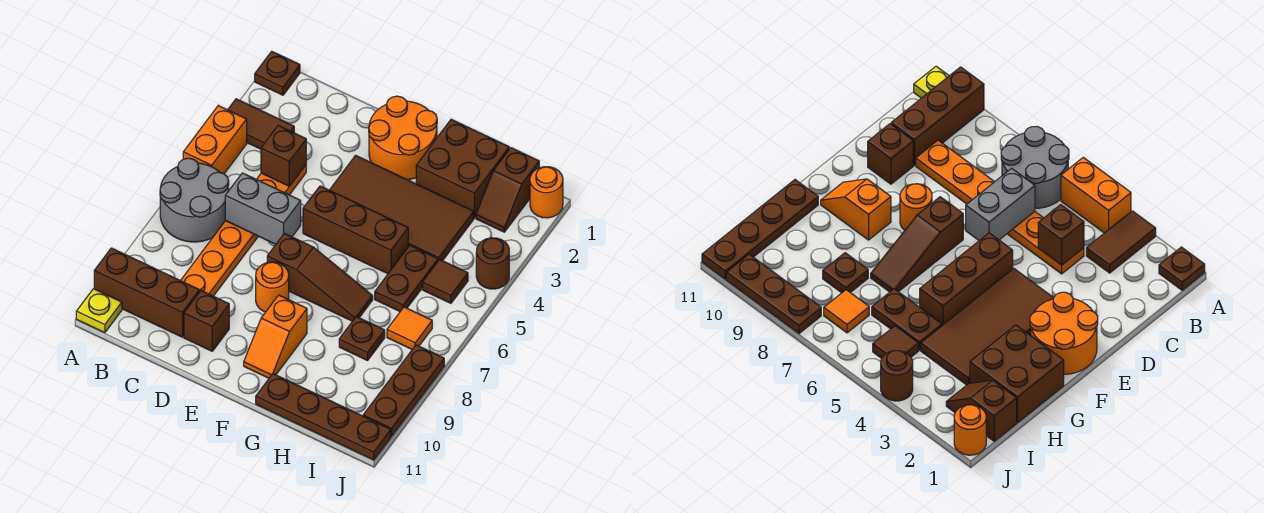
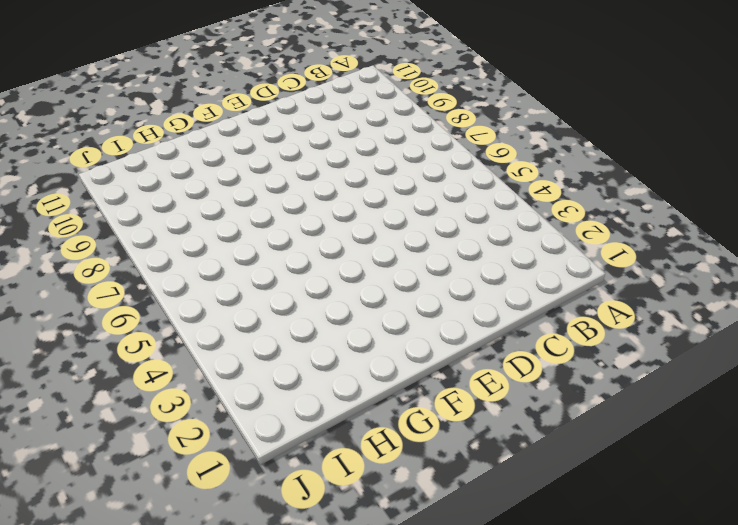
none -> brown 1x1 plate [255,51,300,95]
none -> brown 1x2 tile [228,99,294,149]
none -> orange 1x2 brick [183,106,247,174]

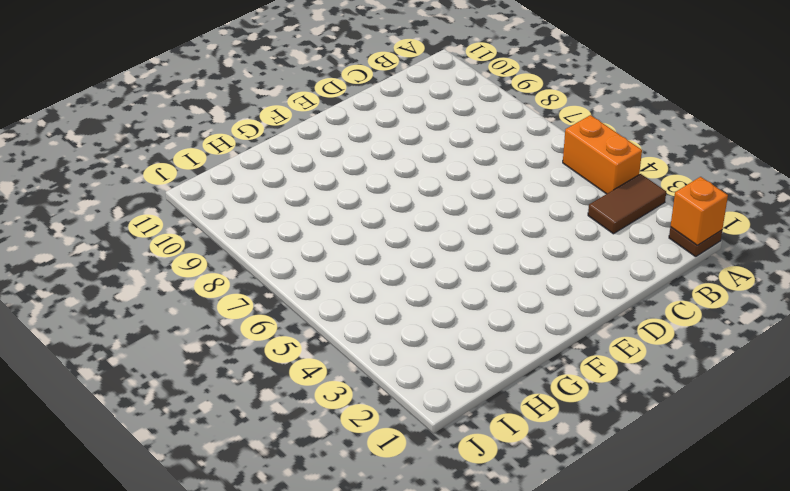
orange 1x1 brick [670,177,728,245] -> none
none -> grey 2x2 round brick [160,158,229,242]
none -> brown 1x3 brick [94,248,199,337]
none -> yellow 1x1 plate [76,289,122,333]

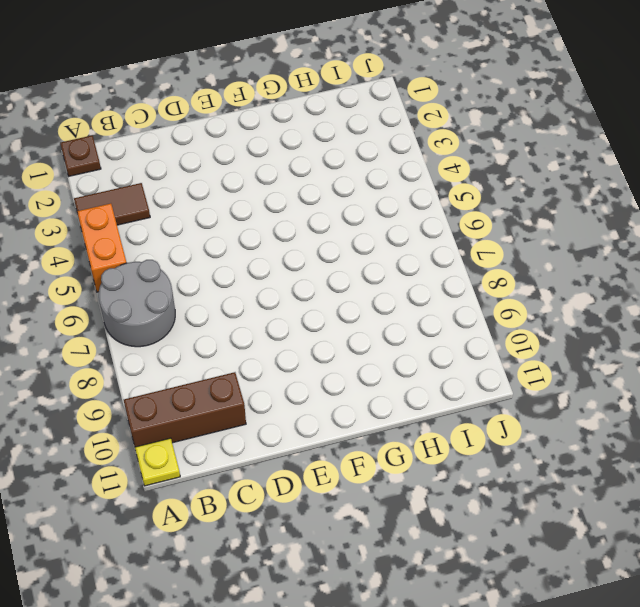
none -> orange 1x6 plate [181,165,306,296]
none -> brown 1x1 brick [184,291,229,351]
none -> orange 2x2 round brick [369,96,437,180]

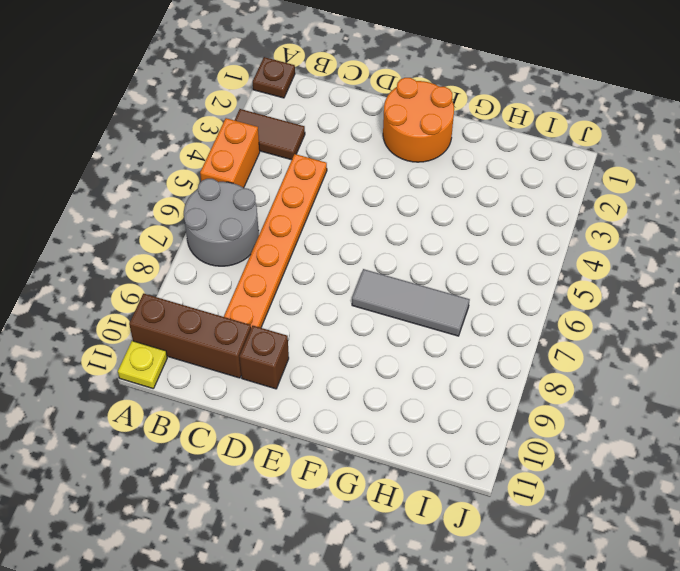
grey 1x3 tile [352,269,470,336] -> brown 1x3 slope [267,233,373,321]
none -> brown 2x4 tile [330,155,474,261]
none -> brown 1x3 brick [303,186,408,274]
none -> orange 1x1 round brick [256,262,289,312]

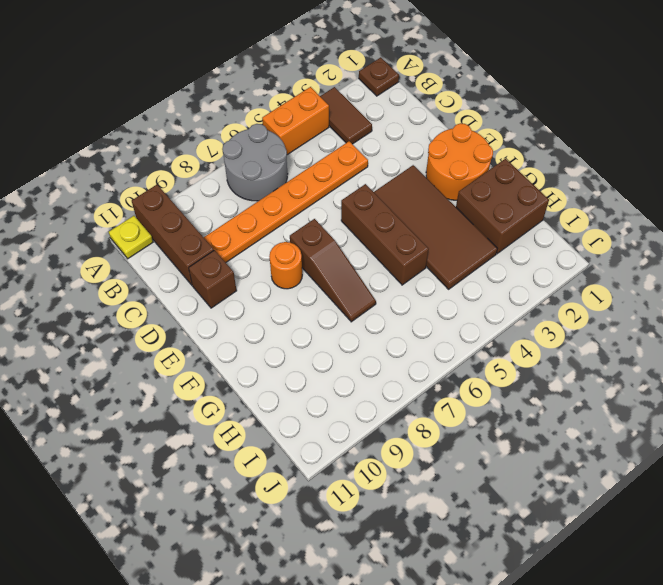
none -> orange 1x2 slope [244,295,307,378]
none -> brown 1x4 plate [256,374,391,460]
none -> brown 1x2 plate [375,245,438,311]

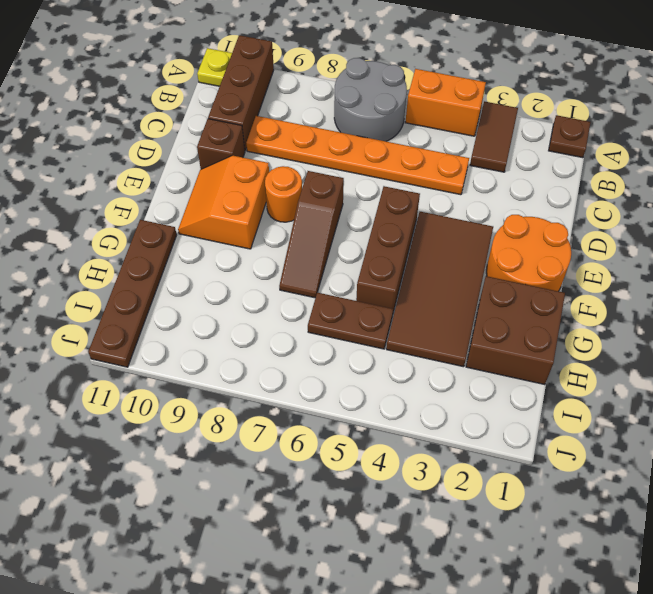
orange 2x2 slope [178,156,269,249] -> orange 1x2 slope [244,295,307,378]
none -> brown 1x1 plate [339,317,385,360]
none -> brown 1x2 slope [476,148,539,232]
none -> brown 1x1 tile [423,260,468,303]

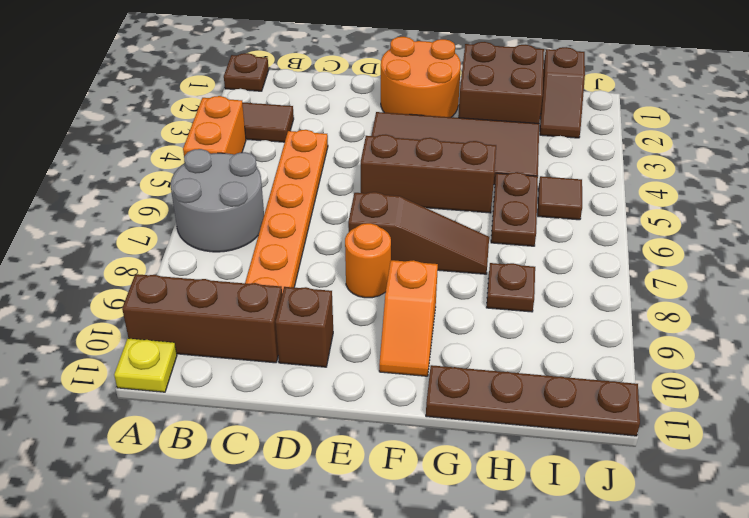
none -> orange 1x1 tile [387,307,432,349]
none -> orange 1x1 round brick [530,167,563,218]
none -> brown 1x1 round brick [476,238,509,289]

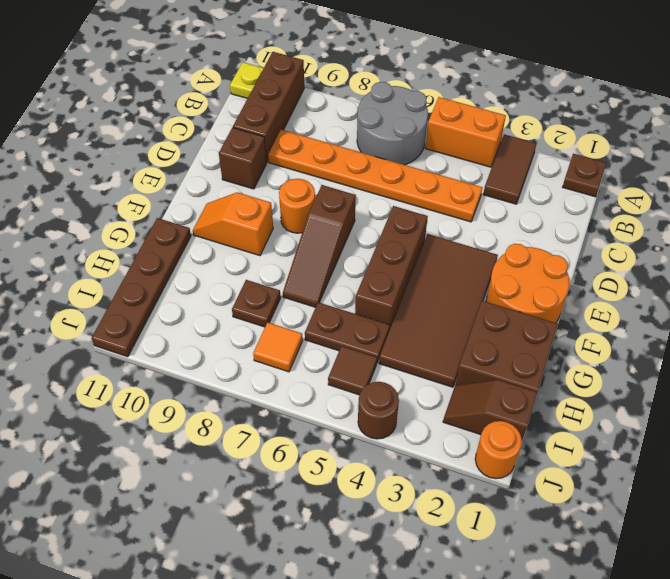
none -> brown 1x3 plate [363,345,444,436]
none -> brown 1x1 brick [261,126,306,186]
none -> grey 1x2 brick [225,173,301,244]

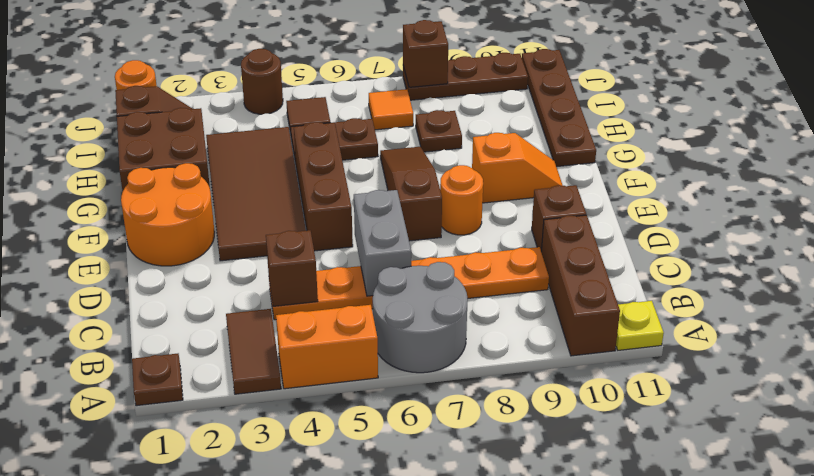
brown 1x1 brick [403,20,448,87] -> none

